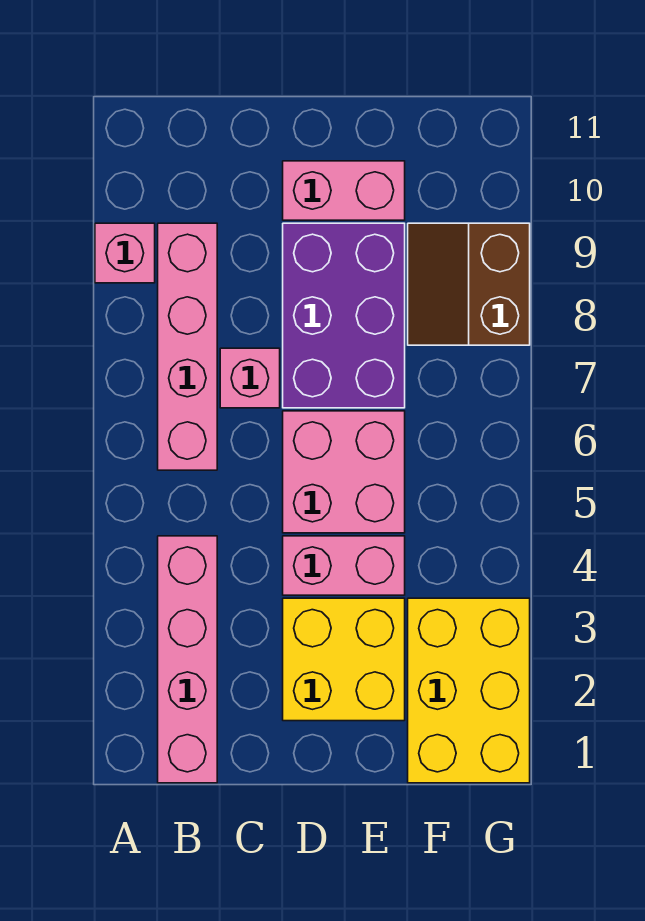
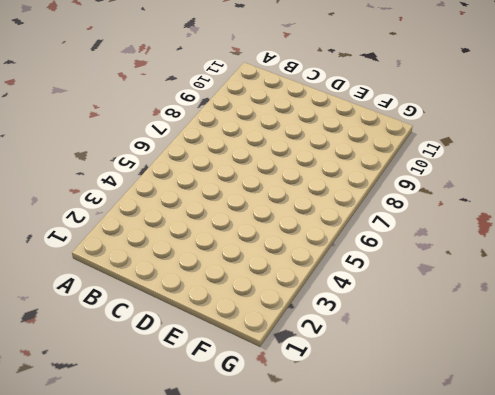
none -> pink 1x1 brick [95,223,155,283]
none -> pink 1x4 brick [158,536,217,783]

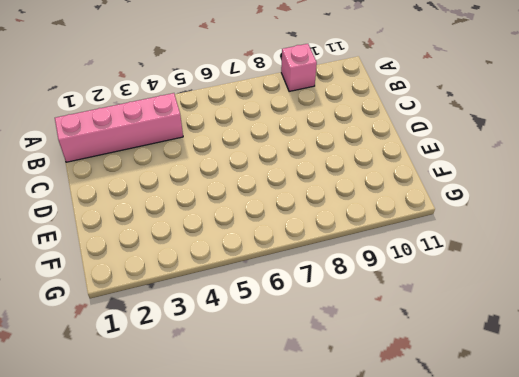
none -> pink 1x4 brick [158,223,217,470]
none -> pink 1x1 brick [220,348,280,408]

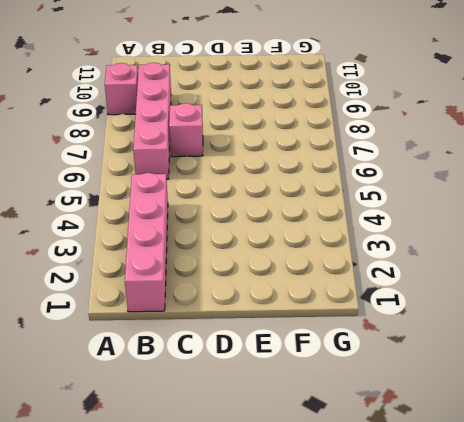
none -> yellow 2x2 brick [283,598,405,721]
none -> pink 1x2 brick [283,536,405,595]

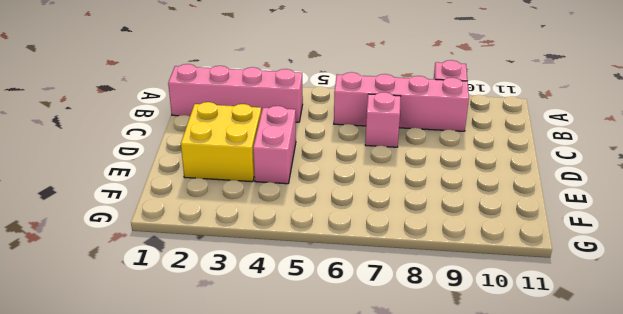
none -> pink 2x2 brick [283,411,405,533]
none -> purple 2x3 brick [283,223,405,408]

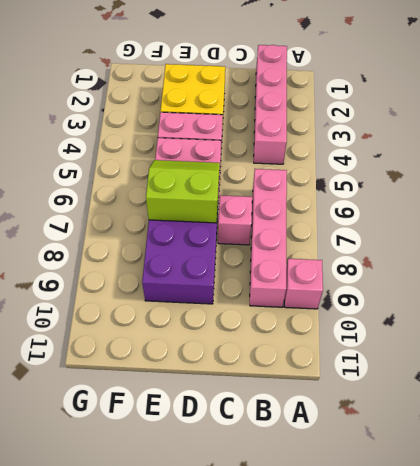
lime 2x2 slope [146,160,220,223] -> none
none -> pink 1x2 brick [283,161,405,220]
none -> yellow 2x3 brick [408,598,530,783]

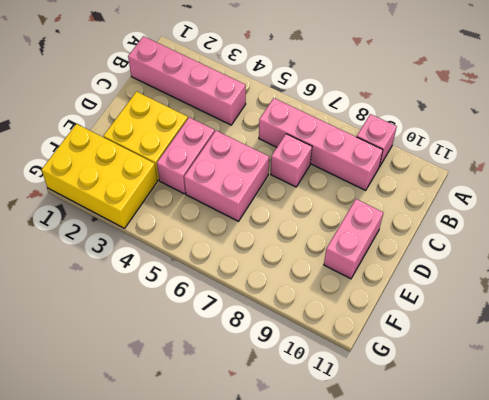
none -> purple 2x3 brick [283,223,405,408]
none -> brown 2x2 slope [408,223,530,345]

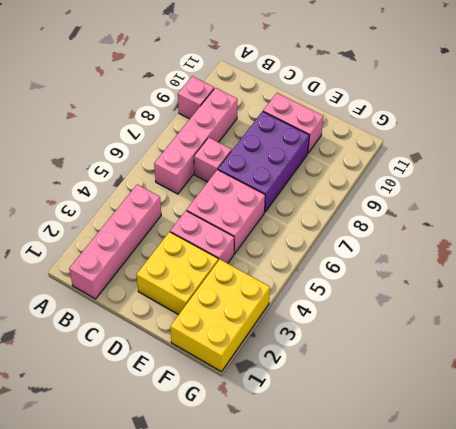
none -> brown 2x2 slope [408,223,530,345]

